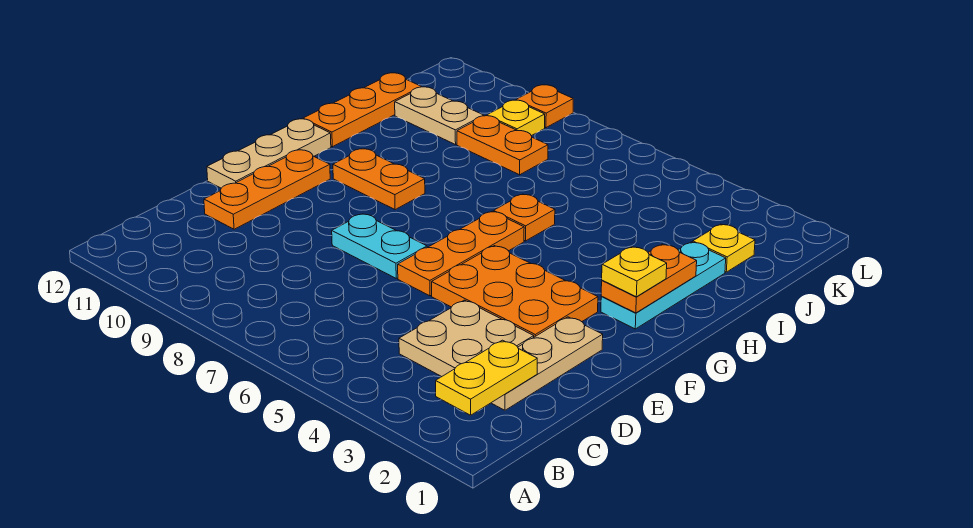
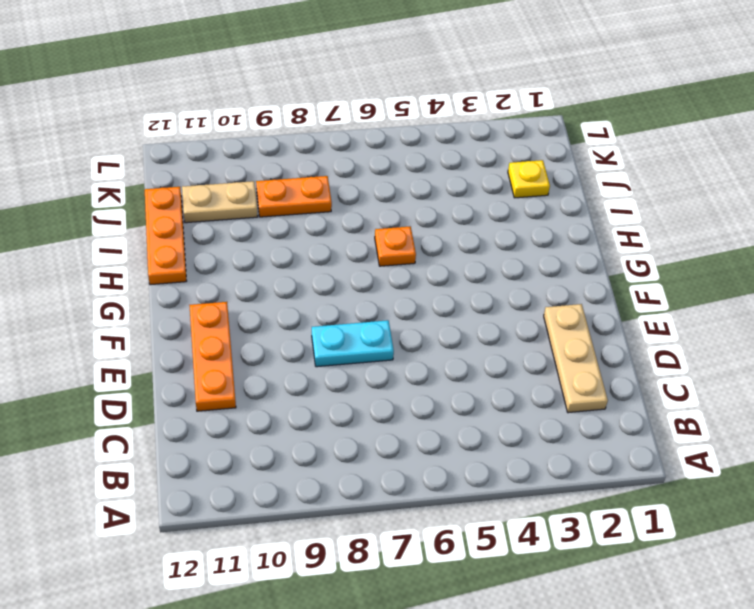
none -> tan 2x2 plate [399,300,534,377]
none -> orange 2x3 plate [432,246,598,337]
none -> orange 1x3 plate [398,211,524,296]

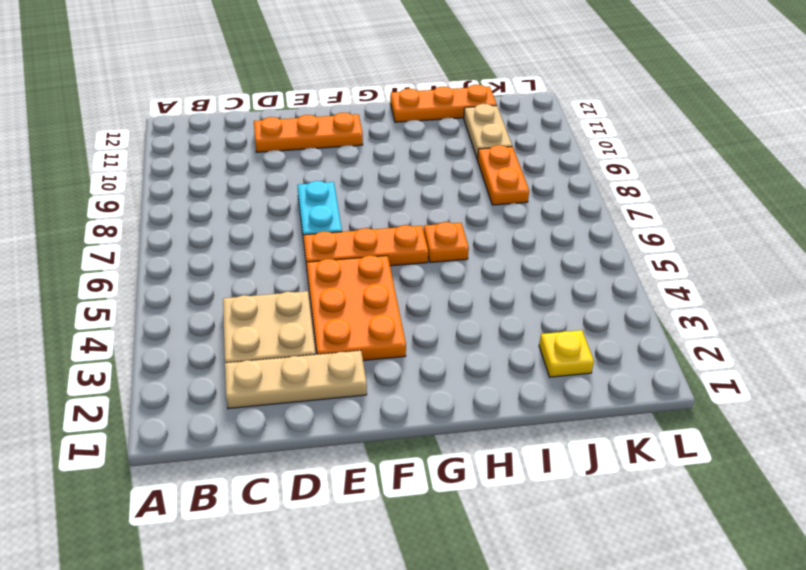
none -> tan 1x3 plate [207,119,331,188]
none -> cyan 1x3 plate [601,242,726,329]
none -> orange 1x2 plate [333,149,425,210]

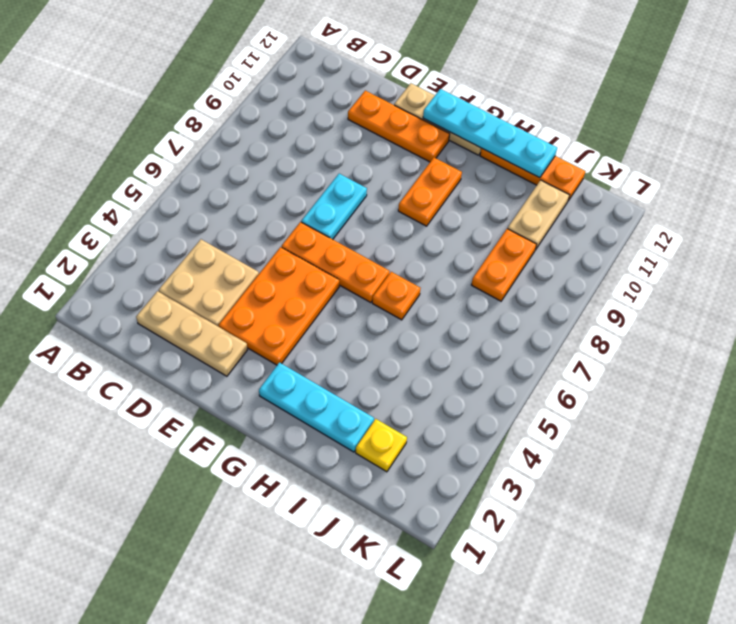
cyan 1x4 plate [423,89,557,178] -> none
none -> yellow 1x1 plate [487,100,545,136]
none -> orange 1x1 plate [516,85,573,128]
none -> yellow 1x2 plate [436,340,537,415]

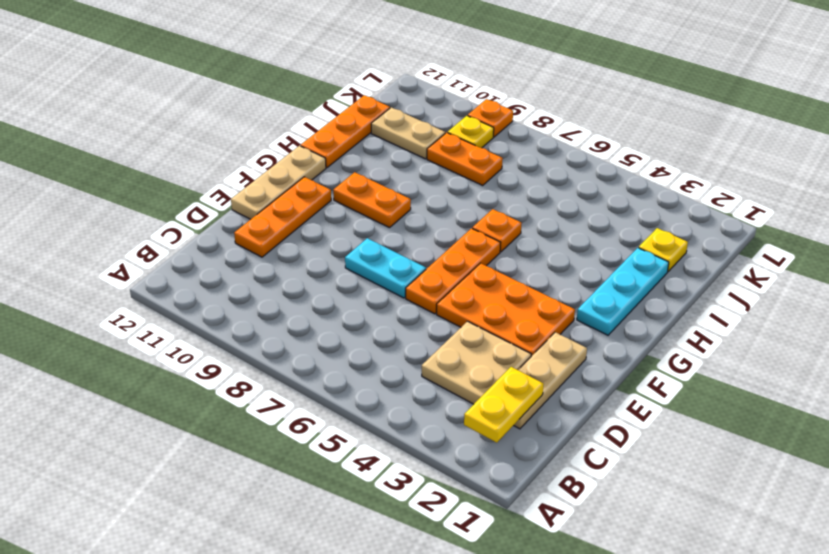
none -> orange 1x2 plate [601,244,697,313]
none -> yellow 1x1 plate [602,247,667,297]

